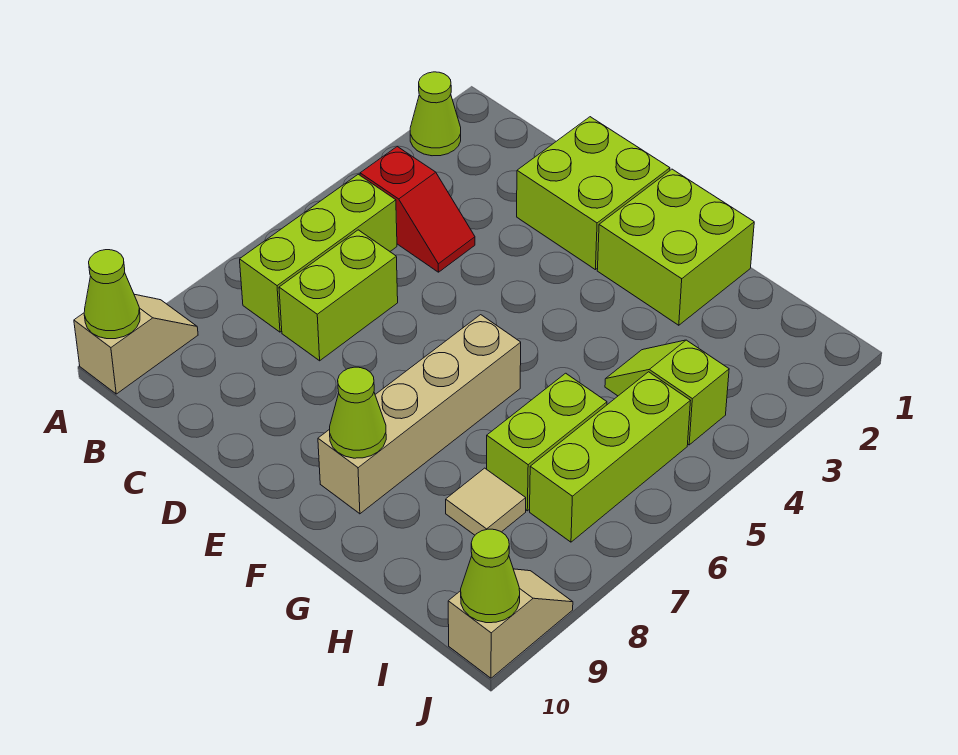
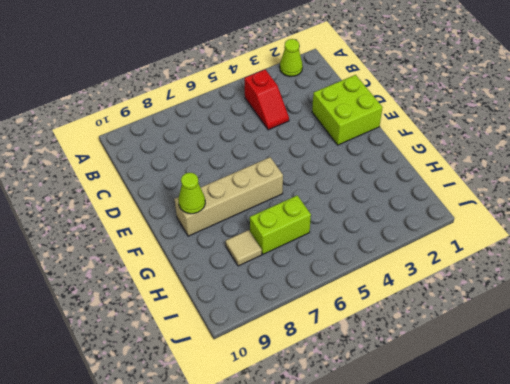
none -> tan 1x2 slope [74,294,198,394]
none -> lime 1x3 brick [240,174,397,332]
none -> lime 1x2 brick [279,230,398,361]

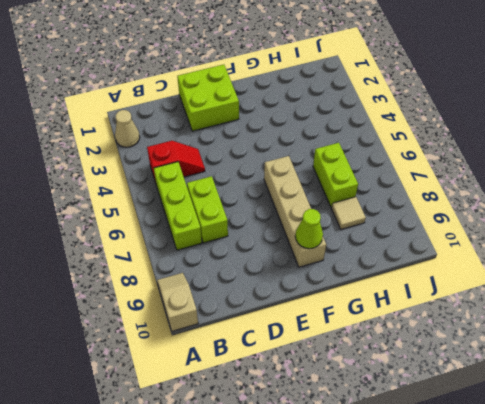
tan 1x1 cone [115,110,140,147] -> lime 1x1 cone [410,72,461,156]
none -> lime 2x2 brick [597,169,754,325]
none -> lime 1x2 slope [605,340,729,445]
none -> lime 1x3 brick [530,372,690,542]

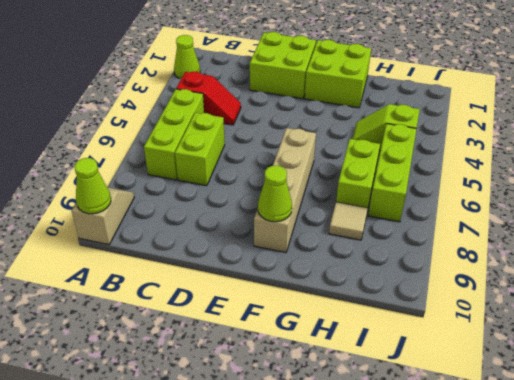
none -> tan 1x2 slope [448,569,573,678]
none -> lime 1x1 cone [461,529,520,623]

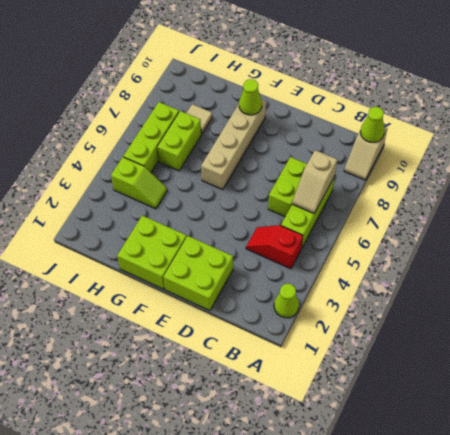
tan 1x2 slope [292,150,337,213] -> tan 1x2 slope moved to [448,569,573,678]
none -> lime 1x1 cone [461,529,520,623]

